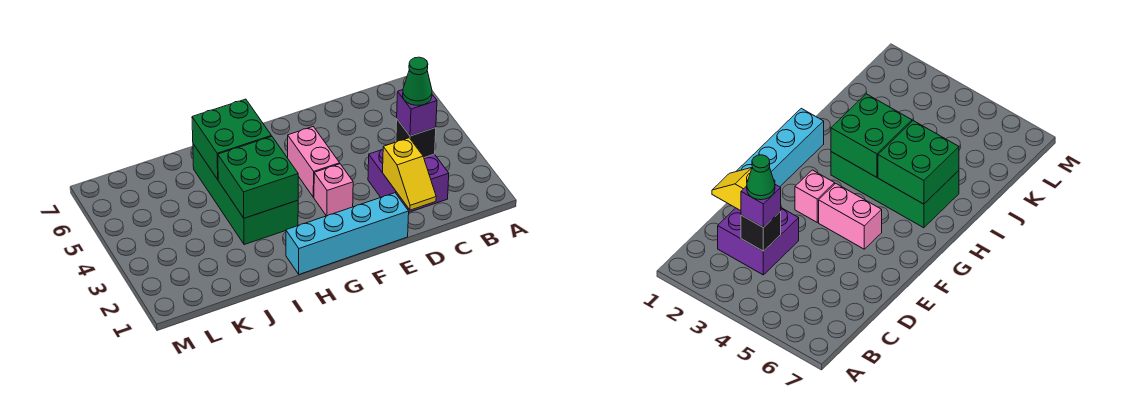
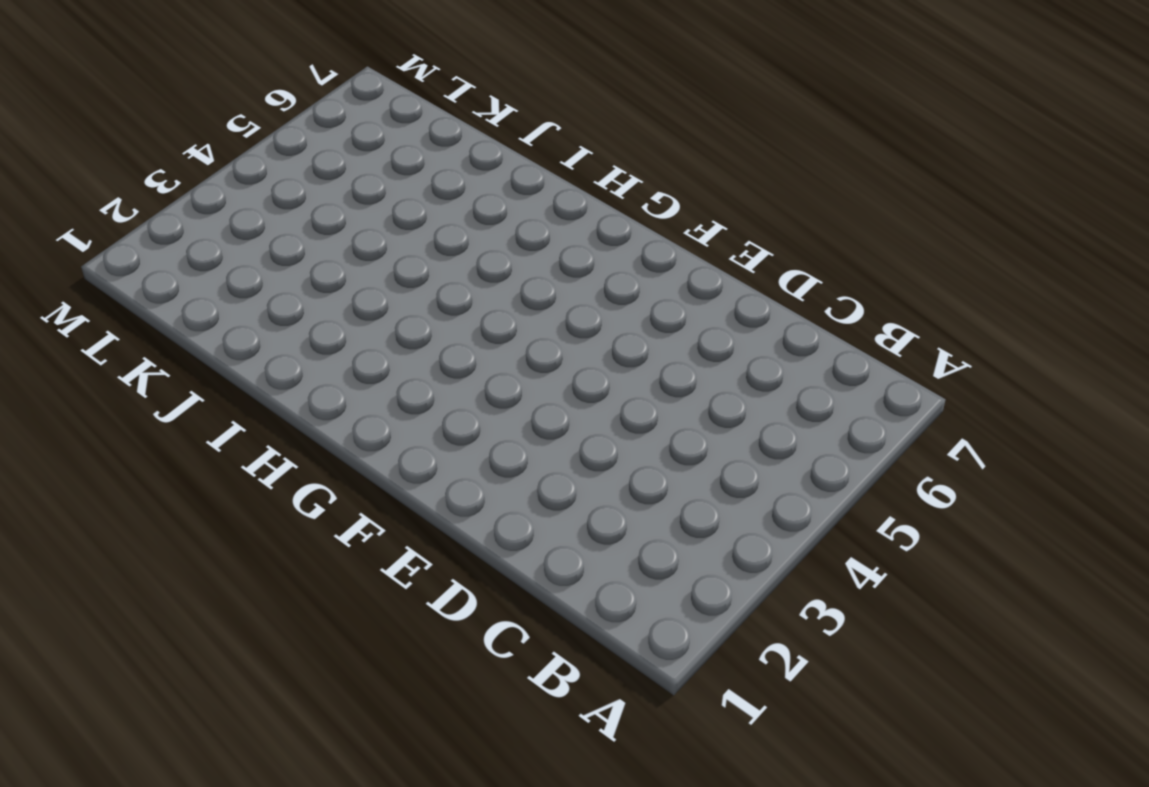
none -> purple 2x2 brick [368,149,449,212]
none -> cyan 1x4 brick [286,193,409,274]

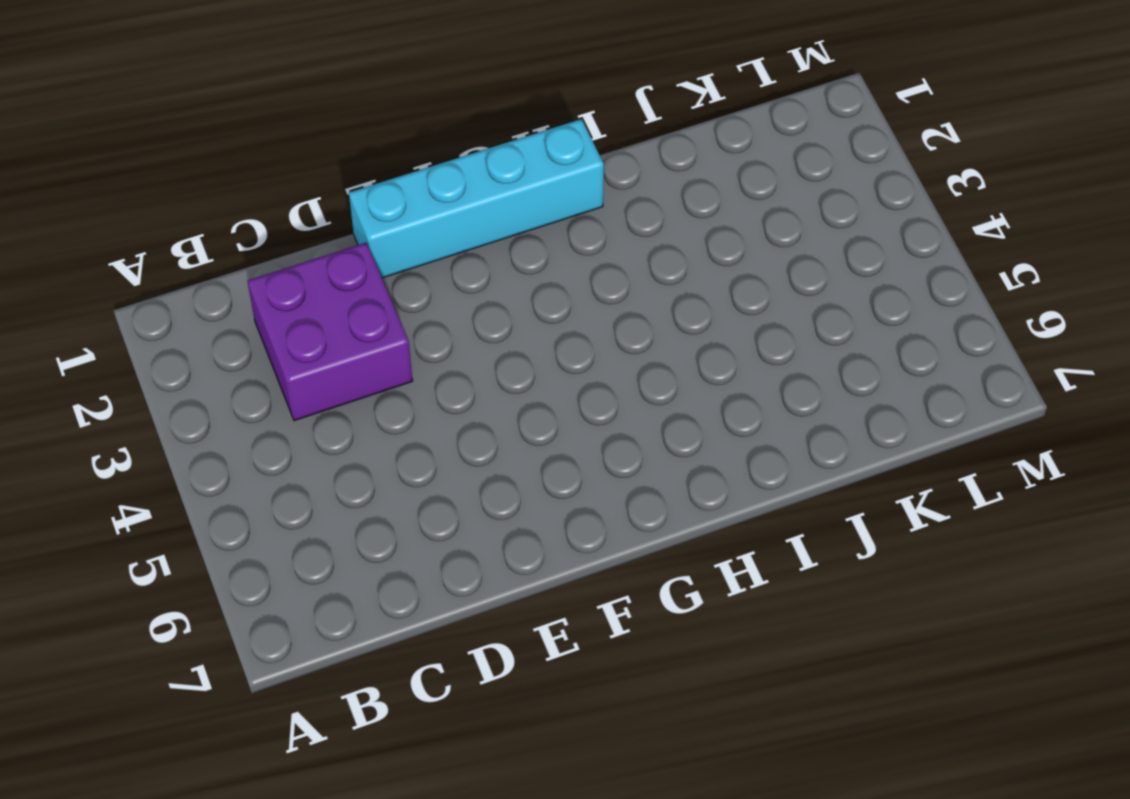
none -> pink 1x1 brick [314,164,353,216]
none -> pink 1x2 brick [288,127,340,197]

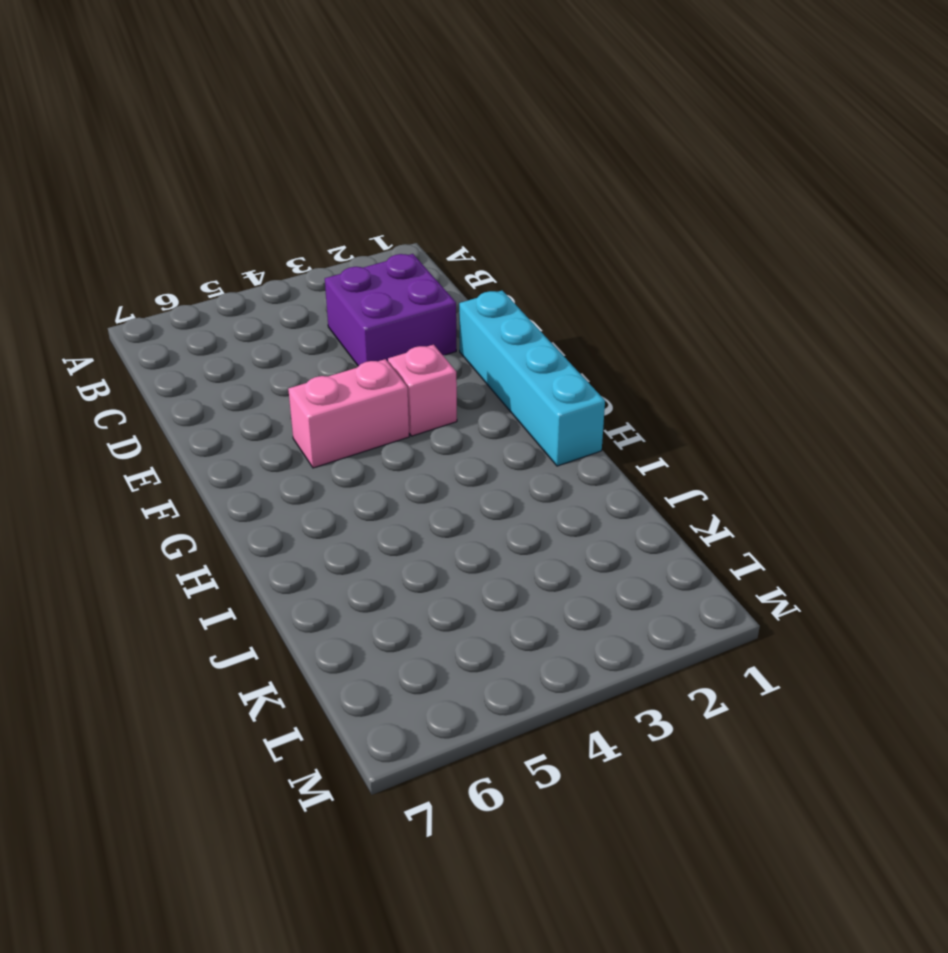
none -> green 2x4 brick [193,144,298,245]
none -> black 1x1 brick [396,119,436,158]

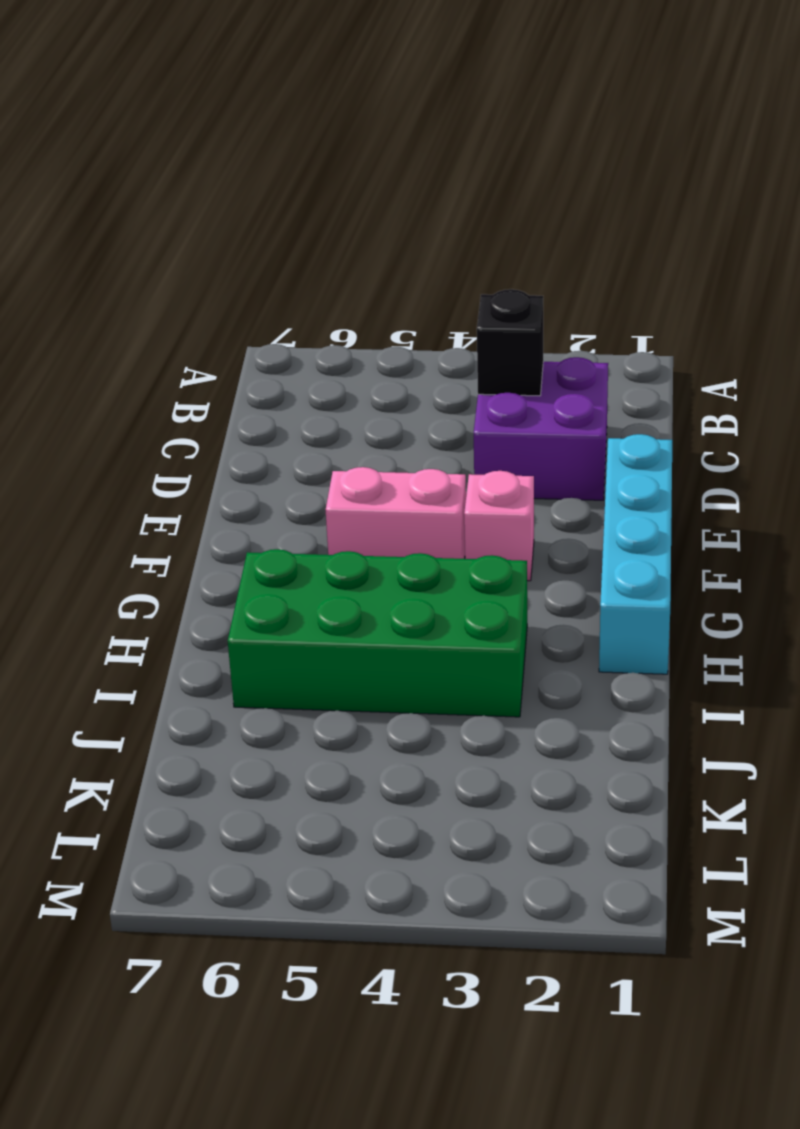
none -> yellow 1x2 slope [383,138,436,210]
none -> green 2x2 brick [218,136,298,218]

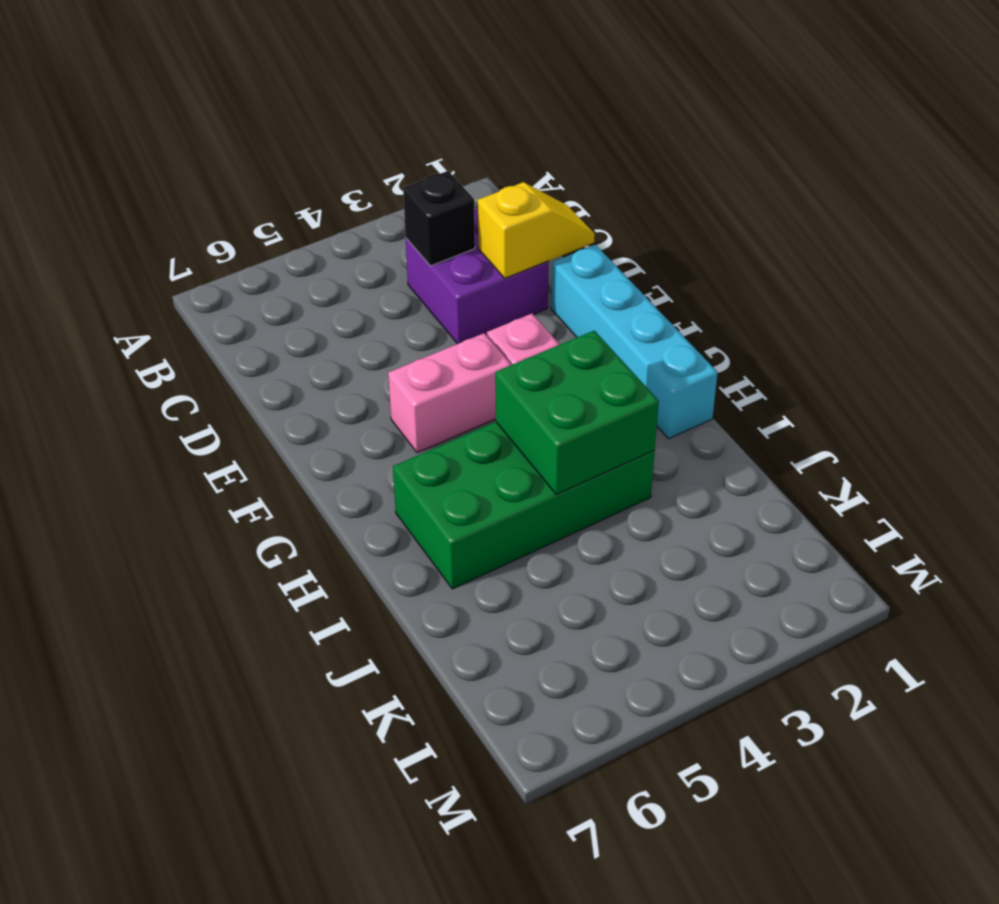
none -> green 2x2 brick [192,99,271,179]
none -> purple 1x1 brick [397,90,437,136]

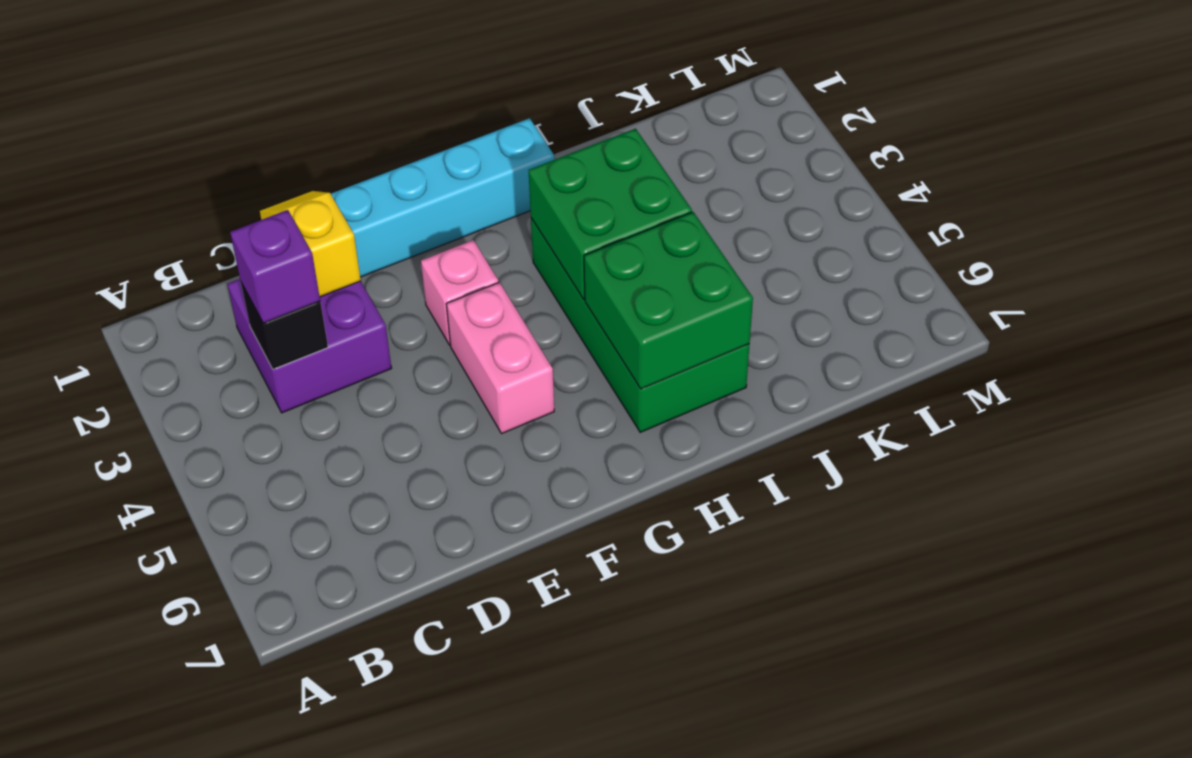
none -> green 1x1 cone [403,57,432,105]

